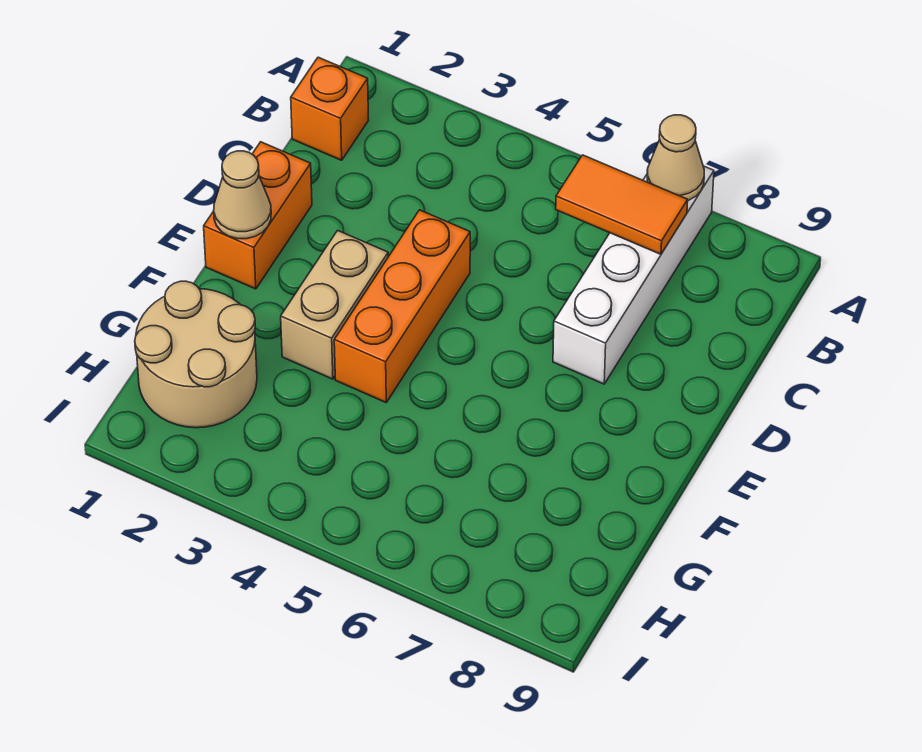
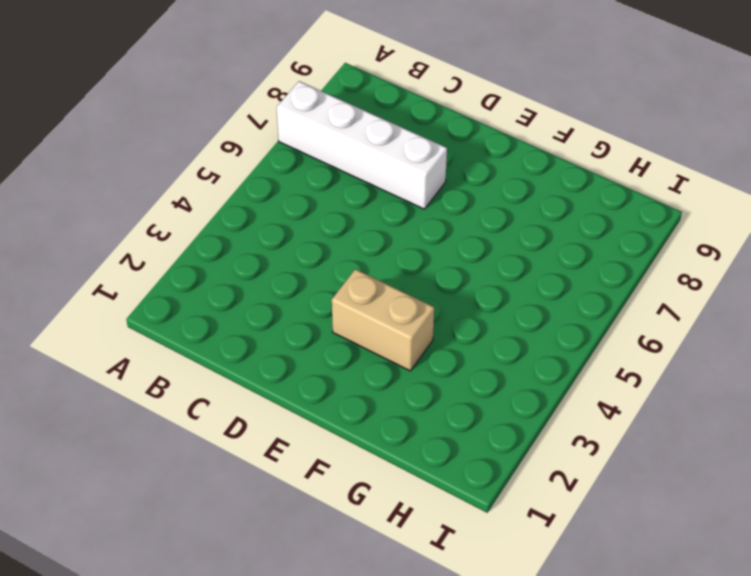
none -> orange 1x1 brick [291,57,369,160]
none -> orange 1x2 brick [204,142,312,289]

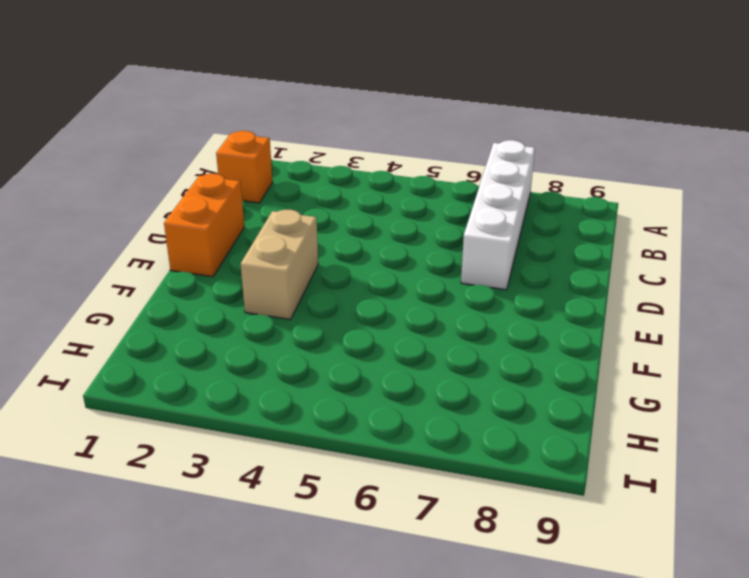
none -> orange 1x3 brick [334,210,470,402]
none -> tan 2x2 round brick [135,281,257,428]

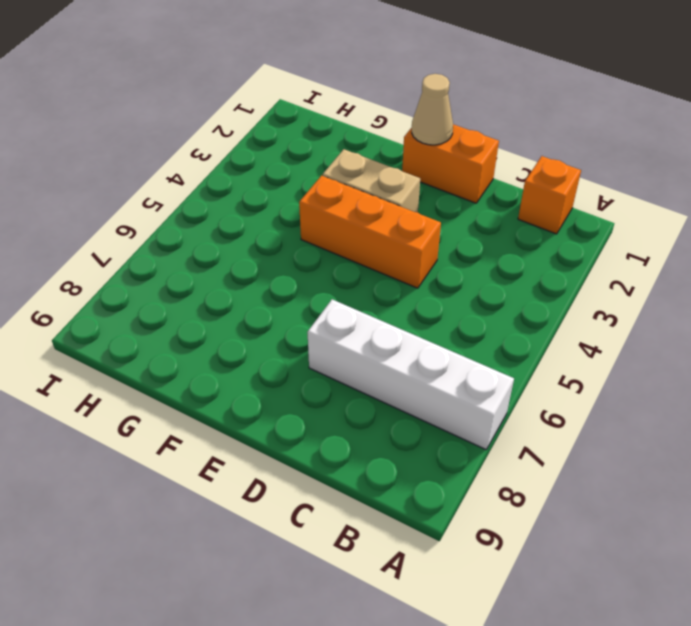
none -> tan 2x2 round brick [135,281,257,428]
none -> tan 1x1 cone [647,115,704,201]

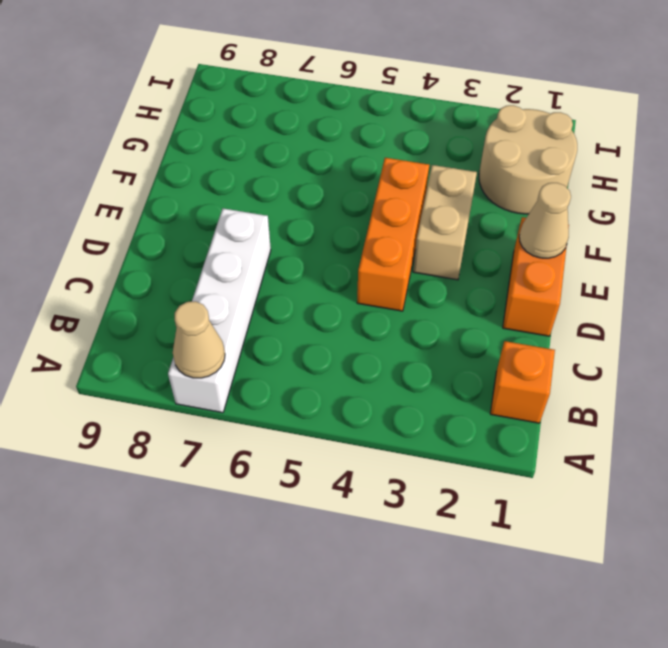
none -> orange 1x2 tile [556,155,688,254]

